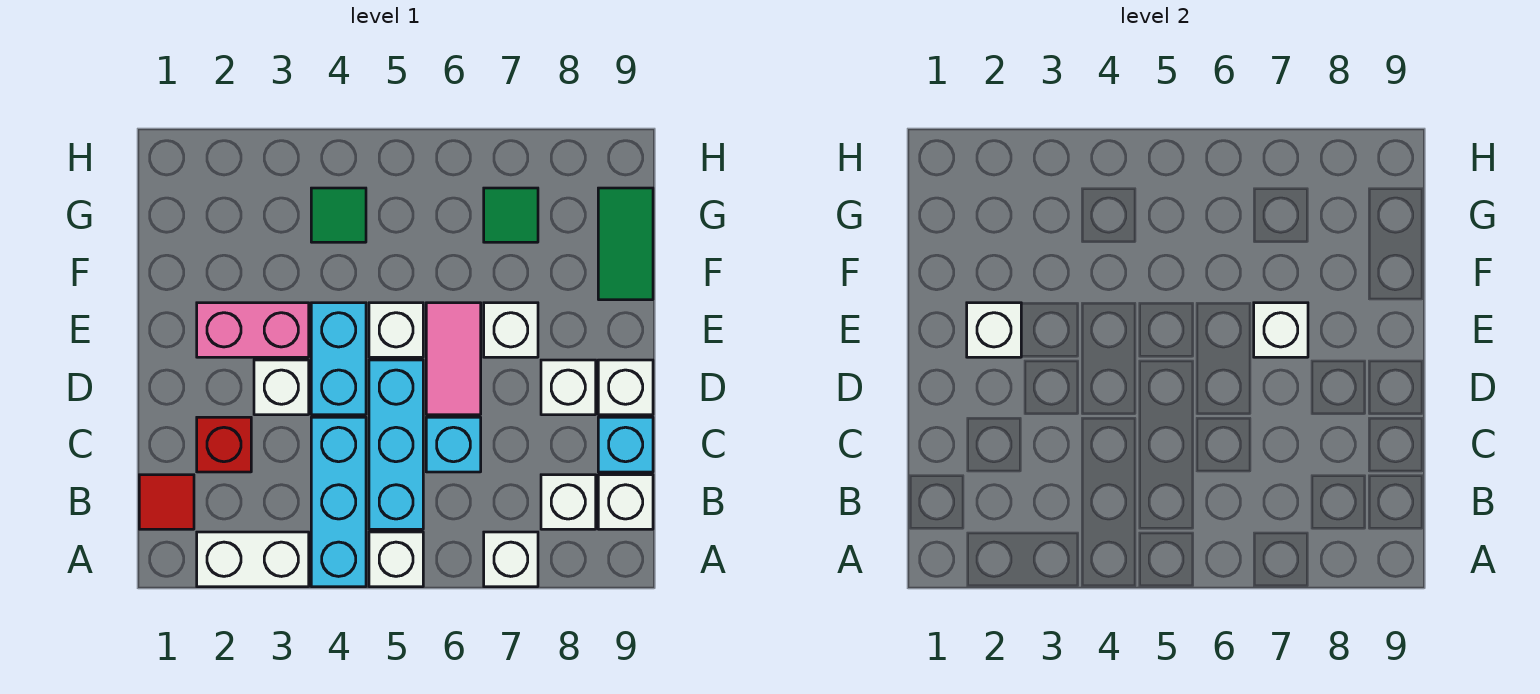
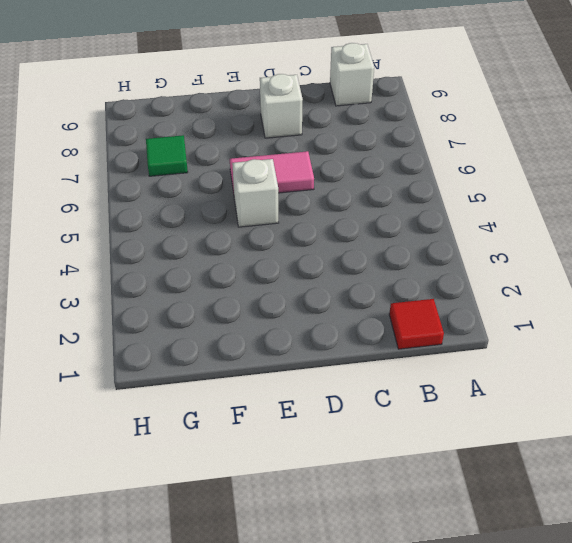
none -> white 1x2 brick [197,532,309,587]
none -> cyan 1x3 brick [311,417,366,587]
none -> white 1x1 brick [369,532,423,587]

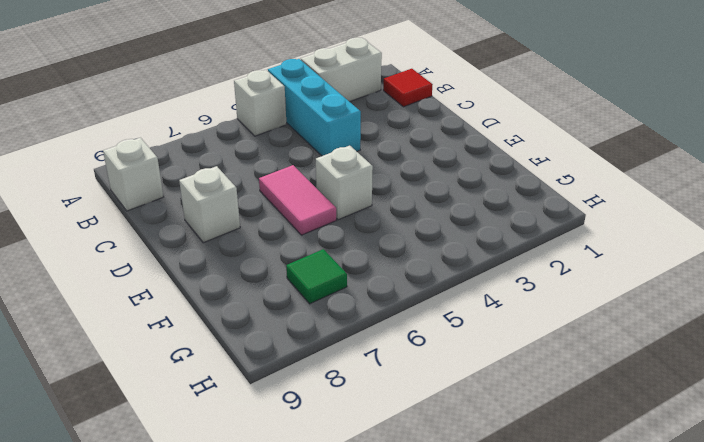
none -> white 1x1 brick [484,532,538,587]
none -> cyan 1x3 brick [369,360,423,529]
none -> white 1x1 brick [541,475,596,529]

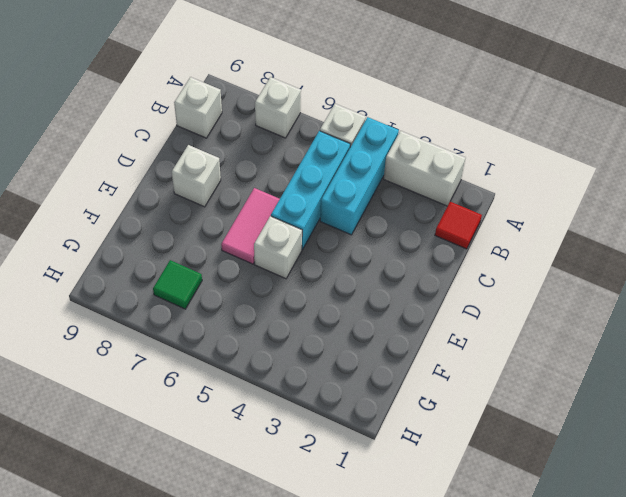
none -> white 1x1 brick [541,475,596,529]
none -> red 1x1 brick [197,417,251,472]
none -> cyan 1x1 brick [426,417,481,472]

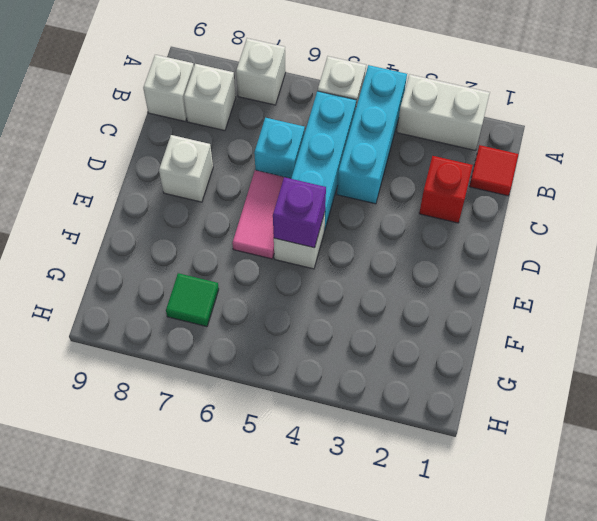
purple 1x1 brick [273,177,326,248] -> none
none -> cyan 1x1 brick [598,417,653,472]
none -> white 1x1 brick [254,360,309,415]
none -> cyan 1x2 brick [311,303,366,415]

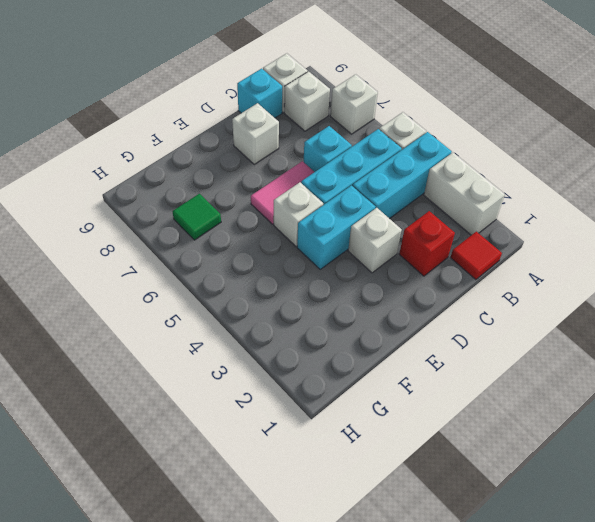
none -> white 1x1 brick [598,360,653,415]
none -> pink 1x2 brick [197,303,309,357]
none -> white 1x1 brick [484,303,538,357]

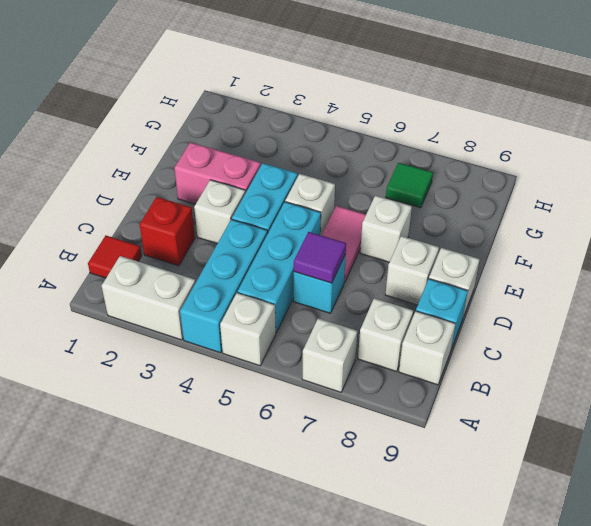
purple 1x1 tile [294,232,346,283] -> none
none -> green 1x2 tile [598,188,653,300]
none -> green 1x1 tile [311,188,366,242]
none -> white 1x1 brick [967,303,1021,357]

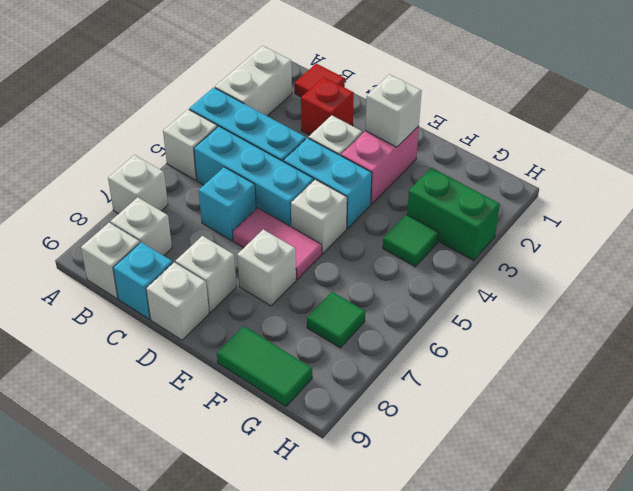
green 1x2 brick [407,168,500,260] -> none
none -> white 1x1 brick [1254,303,1308,357]

